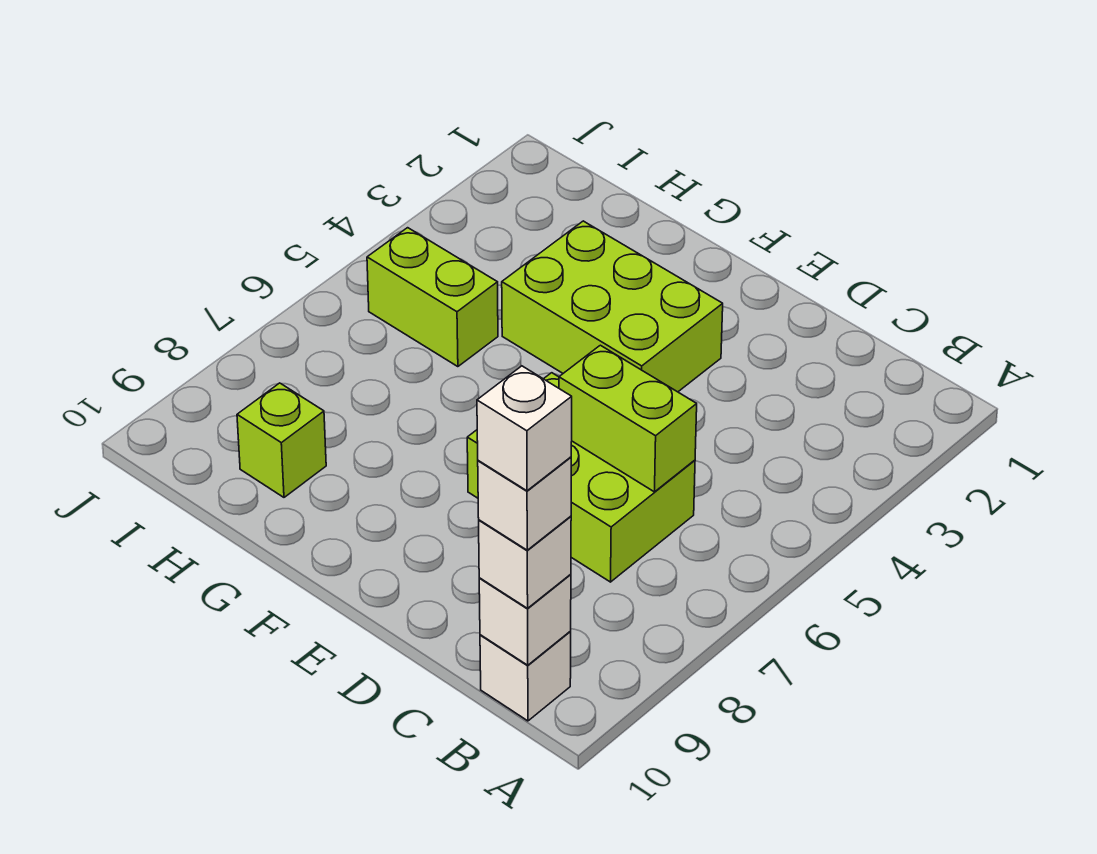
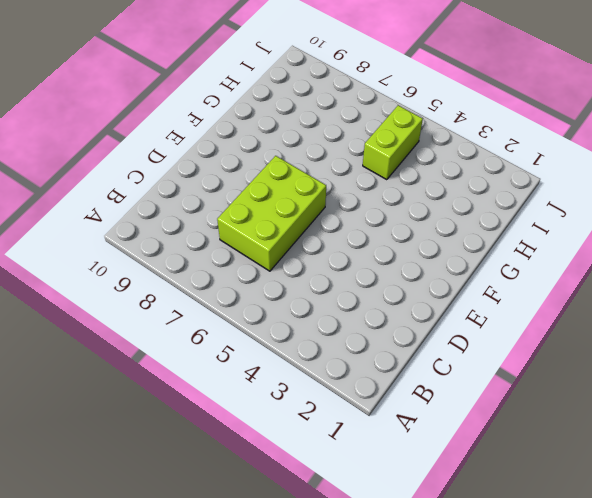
none -> white 1x1 brick [480,632,571,721]
none -> lime 2x3 brick [502,221,723,392]

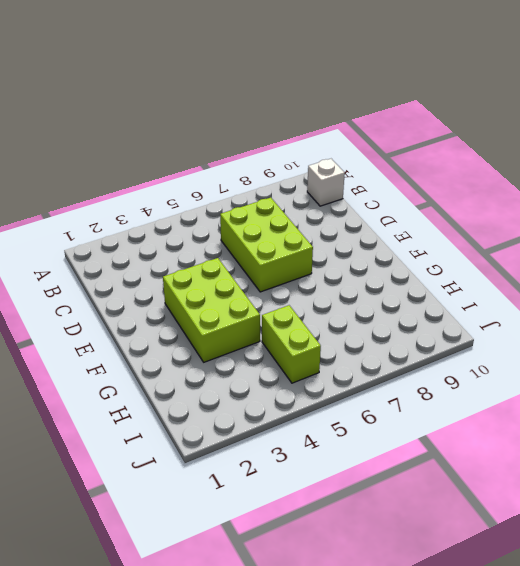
none -> lime 1x1 brick [237,383,326,497]
none -> white 1x1 brick [479,574,571,665]

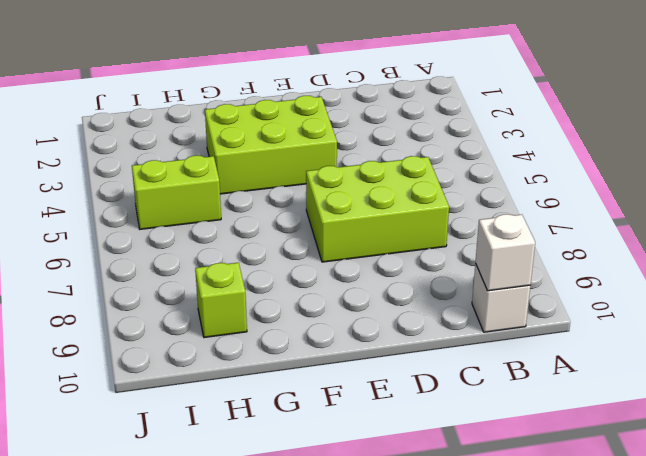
none -> lime 1x2 brick [559,345,697,492]
none -> white 1x1 brick [479,516,571,608]

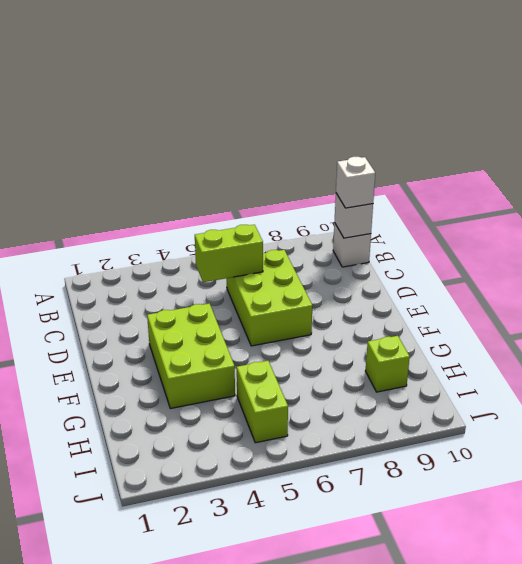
lime 1x2 brick [195,225,263,282] -> lime 1x2 brick turned to [559,345,697,492]
none -> white 1x1 brick [478,457,571,550]
none -> white 1x1 brick [477,366,572,491]

